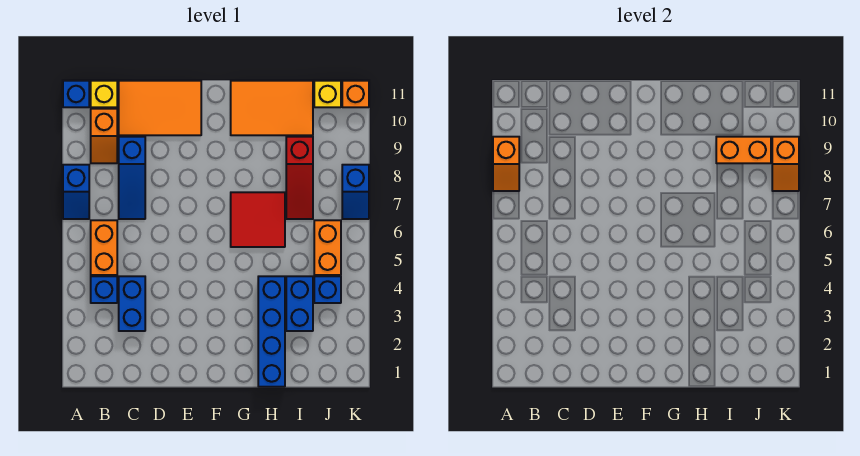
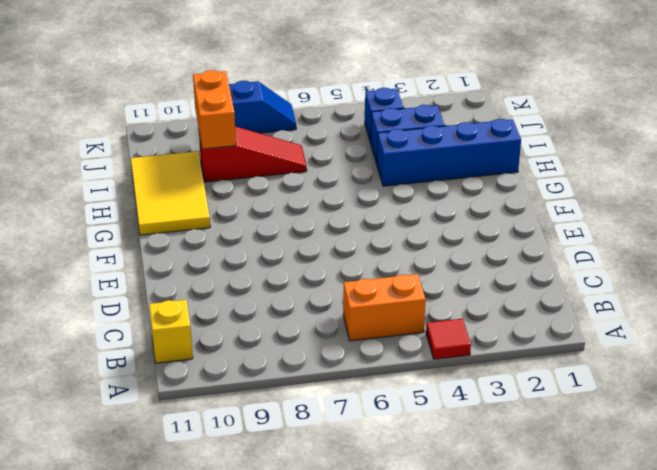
red 1x1 tile [426,319,471,359] -> none
yellow 2x3 tile [131,151,210,235] -> orange 2x3 tile [231,81,313,135]
none -> blue 1x2 slope [63,165,89,219]
none -> blue 1x1 brick [63,81,89,107]
none -> blue 1x1 brick [91,276,117,303]

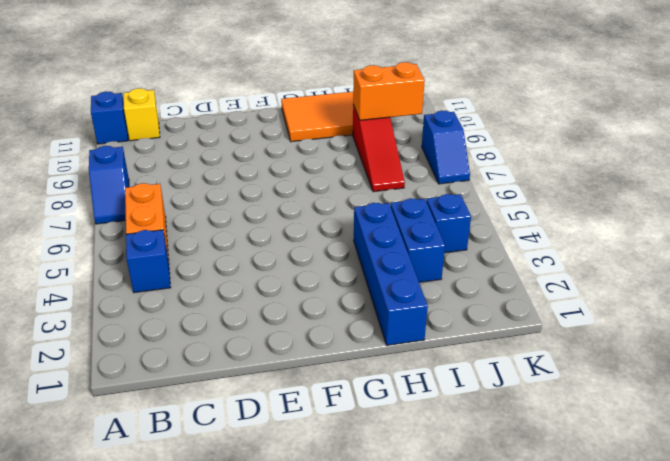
none -> orange 1x2 slope [91,109,117,163]
none -> blue 1x2 brick [119,276,145,331]
none -> blue 1x3 slope [119,137,145,219]

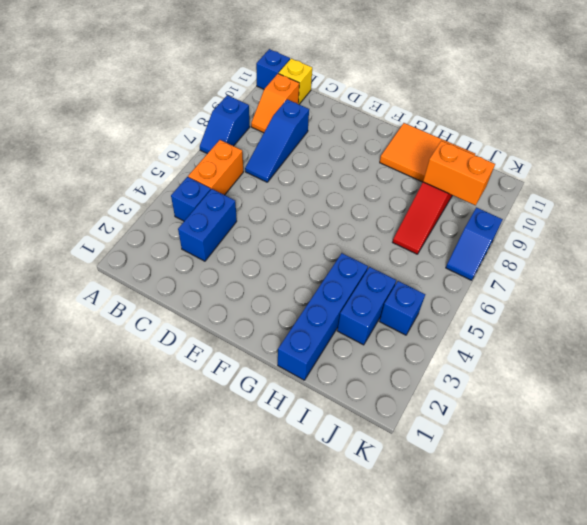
none -> orange 2x3 tile [119,81,201,135]
none -> red 2x2 tile [231,192,285,247]
none -> orange 1x2 brick [314,220,341,275]

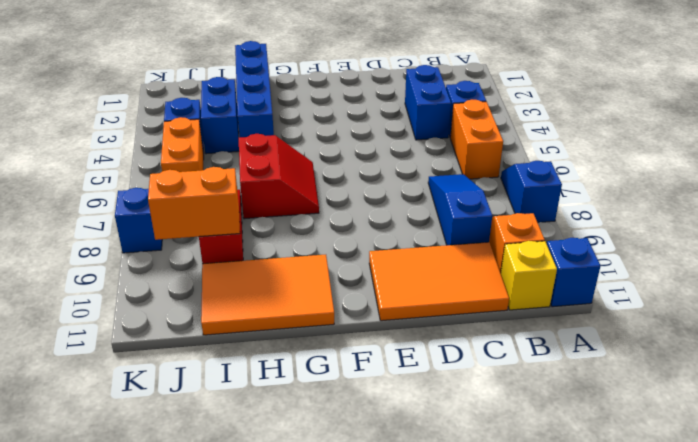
red 2x2 slope [239,134,319,219] -> red 2x2 tile [231,192,285,247]
none -> yellow 1x1 brick [314,81,341,107]
none -> orange 1x1 brick [342,81,369,107]
none -> orange 1x2 slope [493,137,519,191]

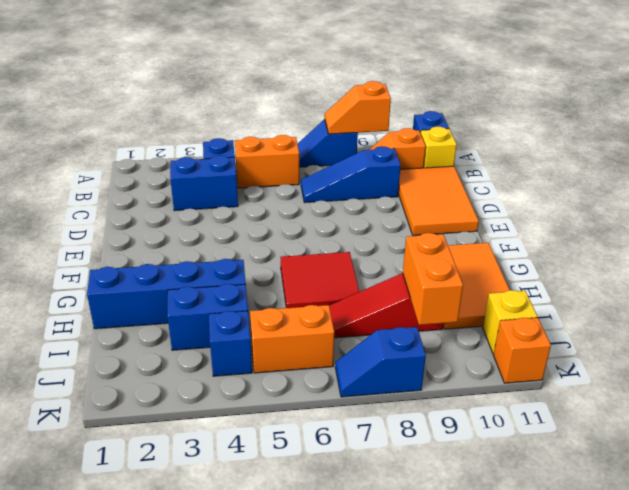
none -> orange 1x2 slope [772,137,799,191]

